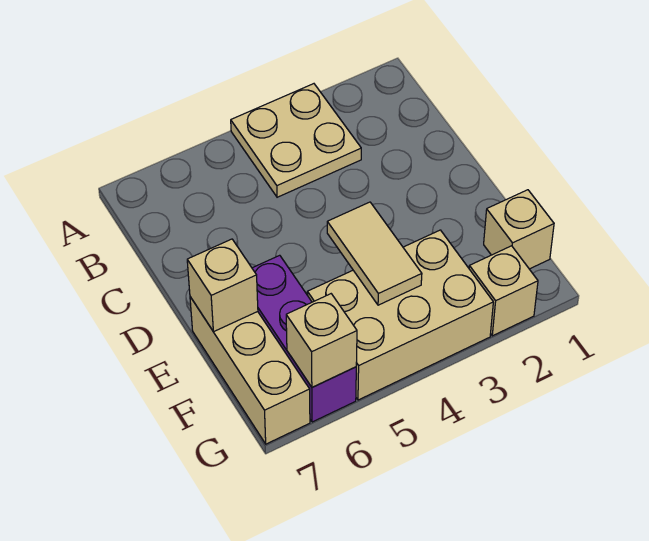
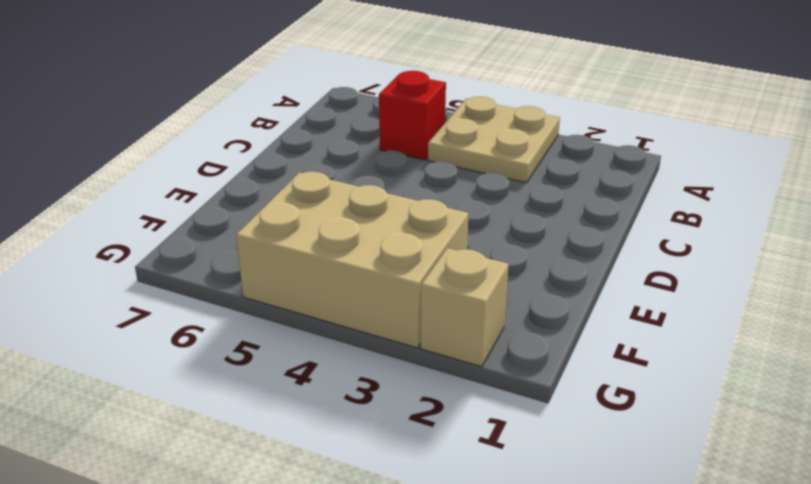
red 1x1 brick [379,71,446,160] -> none
none -> purple 1x3 brick [252,255,356,422]
none -> tan 1x3 brick [190,297,310,444]

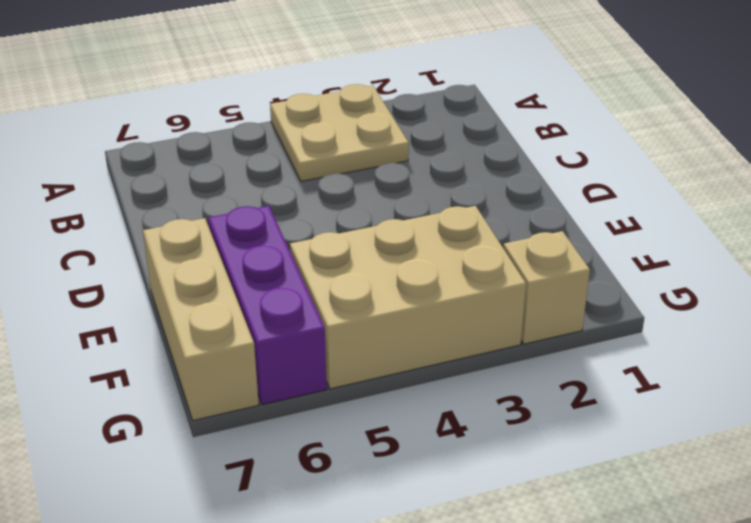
none -> tan 1x1 brick [484,190,554,269]
none -> tan 1x2 tile [327,202,422,305]

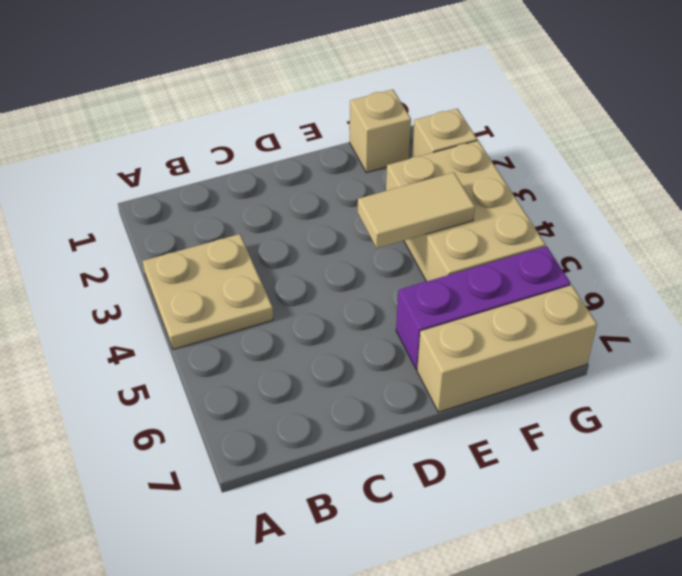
none -> tan 1x1 brick [187,239,258,332]
none -> tan 1x1 brick [286,294,357,387]

